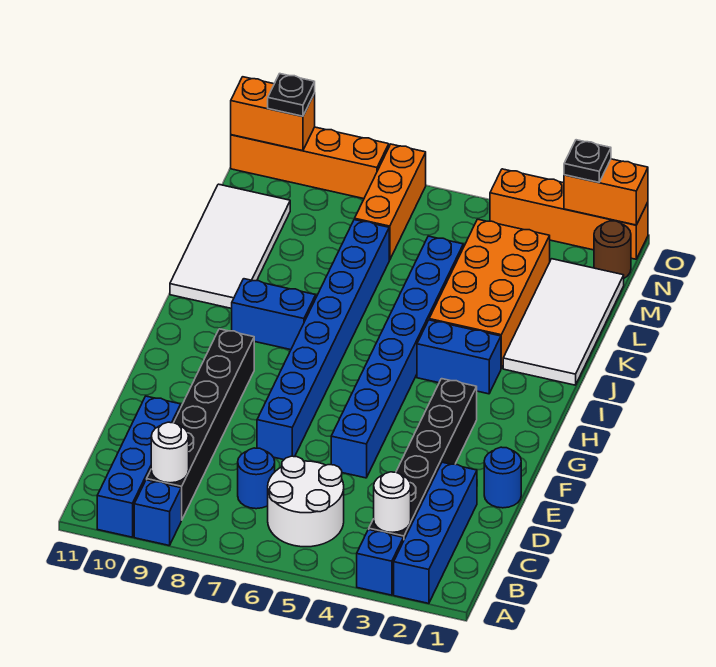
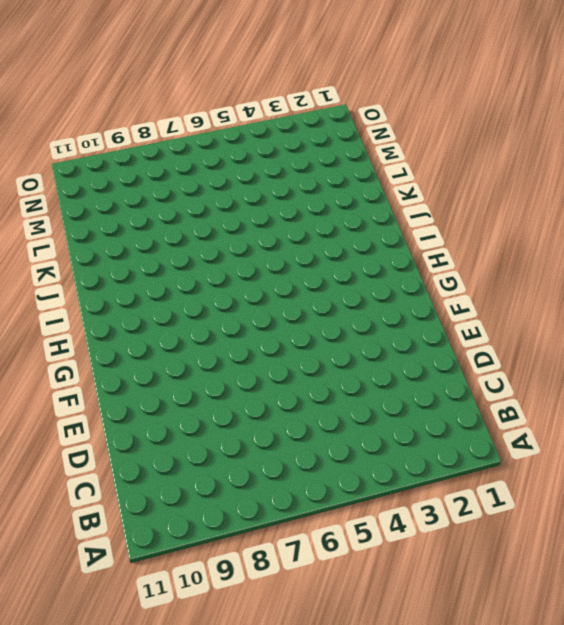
none -> blue 1x4 brick [394,462,477,603]
none -> blue 1x1 brick [357,530,403,595]
none -> blue 1x1 brick [134,480,181,546]

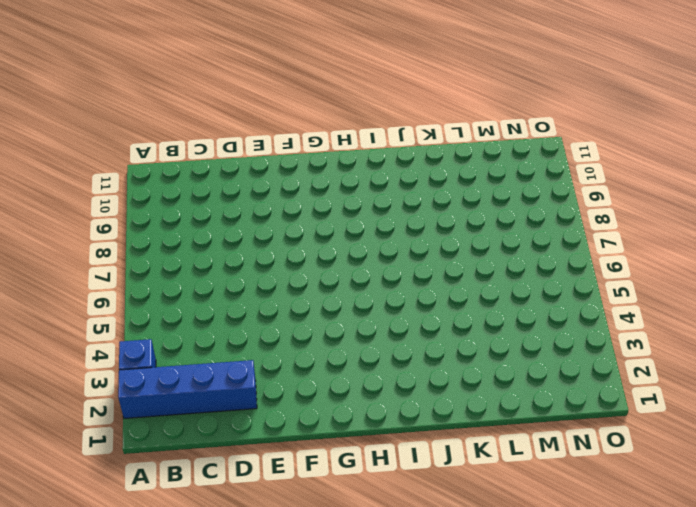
none -> blue 1x1 brick [134,480,181,546]
none -> blue 1x4 brick [97,396,181,537]
none -> black 1x6 brick [369,379,477,541]

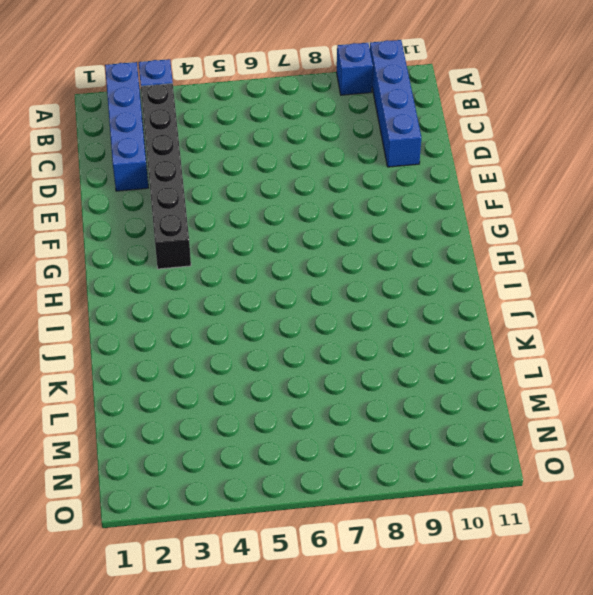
none -> white 2x2 round brick [268,456,344,547]
none -> black 1x6 brick [147,329,254,520]
none -> blue 1x1 round brick [238,448,275,509]

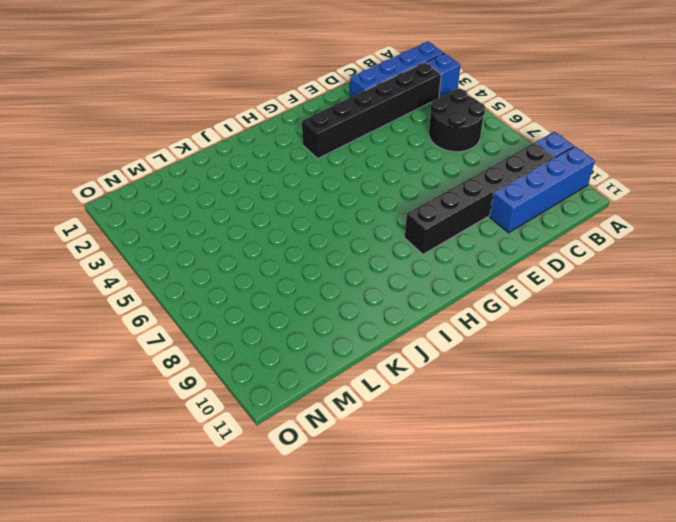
black 2x2 round brick [429,89,485,152] -> white 2x2 round brick [268,456,344,547]
none -> blue 1x1 round brick [238,448,275,509]
none -> blue 1x1 round brick [484,447,521,508]
none -> blue 1x8 brick [331,236,463,478]

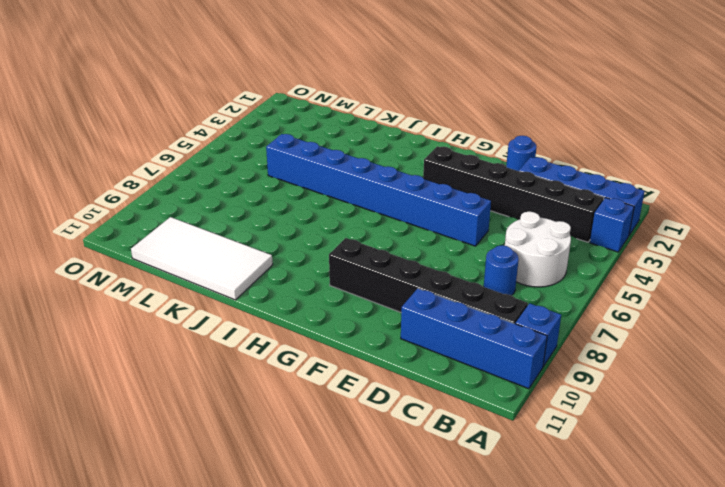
none -> blue 1x8 brick [257,220,389,460]
none -> blue 1x2 brick [417,320,501,394]
none -> blue 1x2 brick [232,279,316,350]

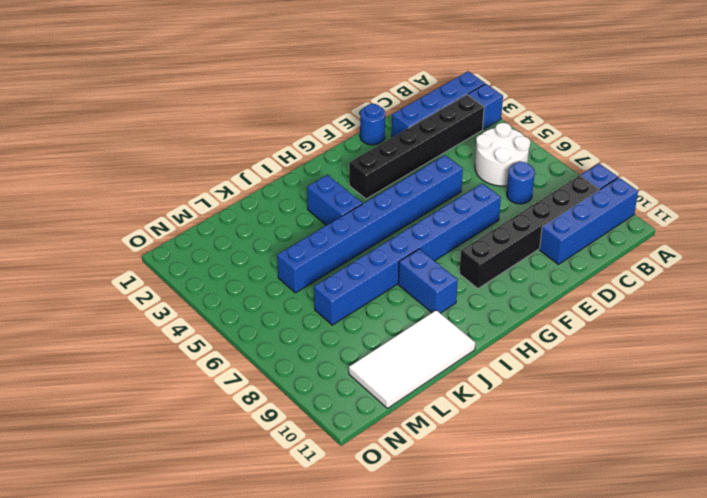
none -> white 2x4 tile [503,259,624,385]
none -> orange 2x4 brick [429,219,550,368]
none -> orange 1x3 brick [355,144,426,260]

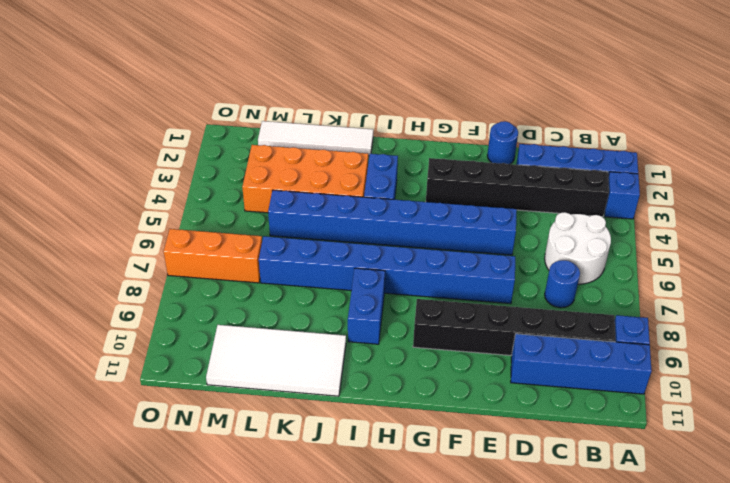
white 1x4 tile [258,121,373,156] -> white 2x4 tile [503,259,624,385]
none -> brown 1x1 round brick [594,221,631,278]
none -> orange 1x4 brick [490,169,648,259]
none -> orange 1x4 brick [231,127,389,199]

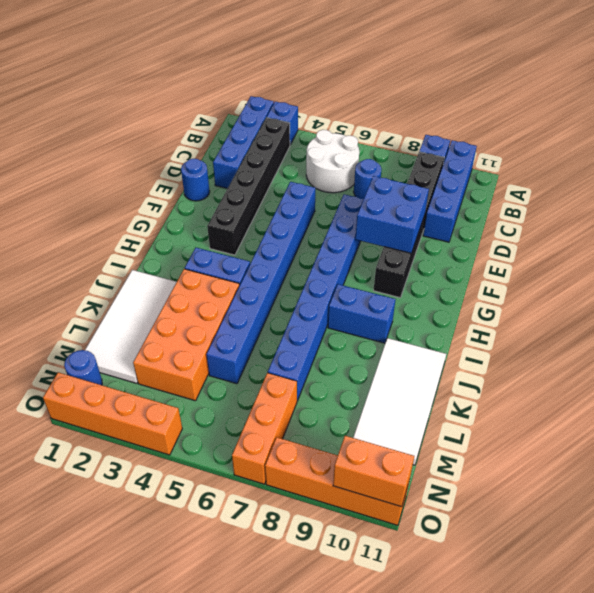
blue 2x2 brick [355,176,429,253] -> none
blue 1x1 round brick [64,350,102,385] -> brown 1x1 round brick [594,221,631,278]
none -> white 1x1 round brick [374,472,411,532]
none -> white 1x1 round brick [151,422,189,483]
none -> orange 1x2 brick [564,159,648,225]

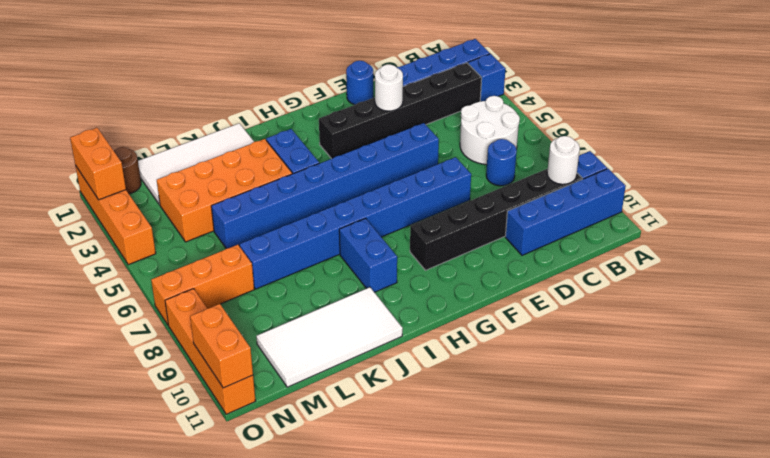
white 1x1 round brick [375,64,403,111] -> white 1x1 round brick moved to [374,472,411,532]
none -> black 1x1 plate [564,140,611,182]
none -> black 1x1 plate [268,74,315,116]

